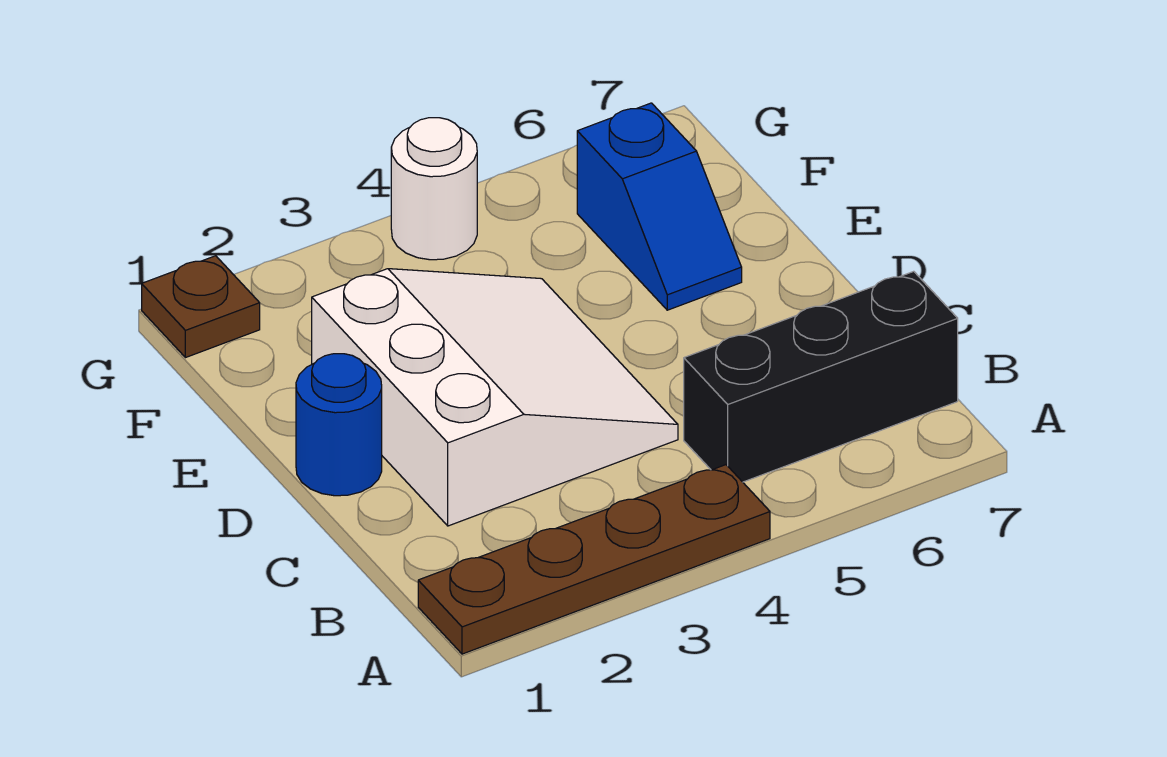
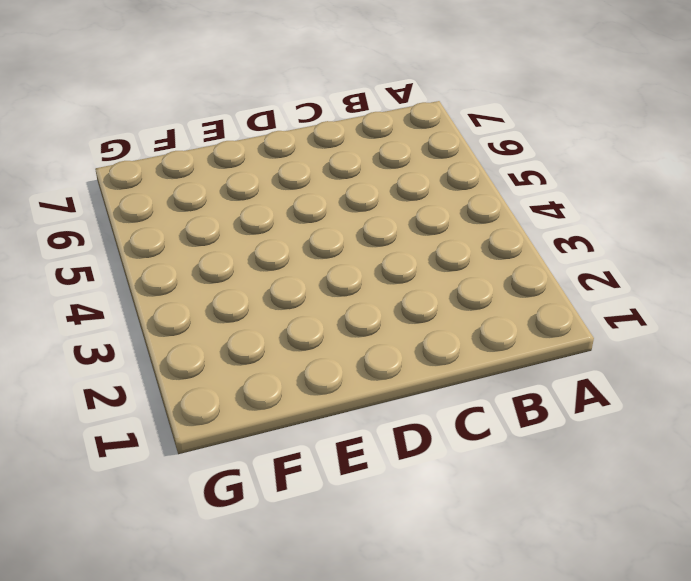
none -> brown 1x4 plate [418,465,770,654]
none -> black 1x3 brick [684,271,958,482]

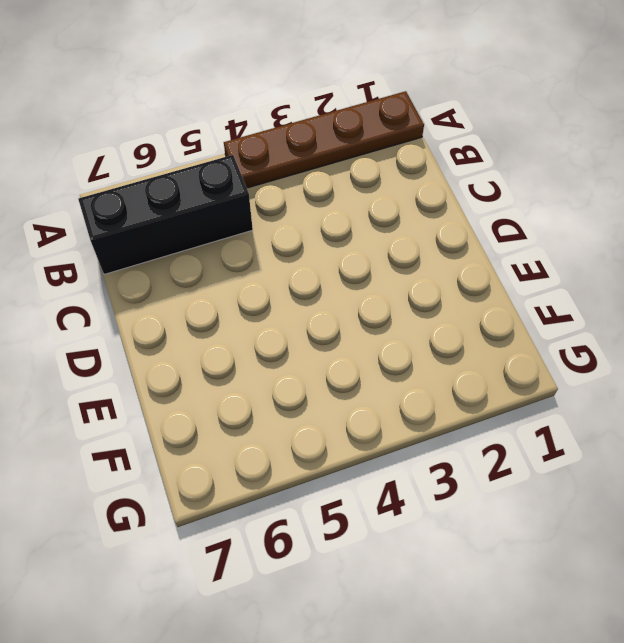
none -> white 3x3 slope [312,269,678,526]
none -> blue 1x1 round brick [296,354,382,496]

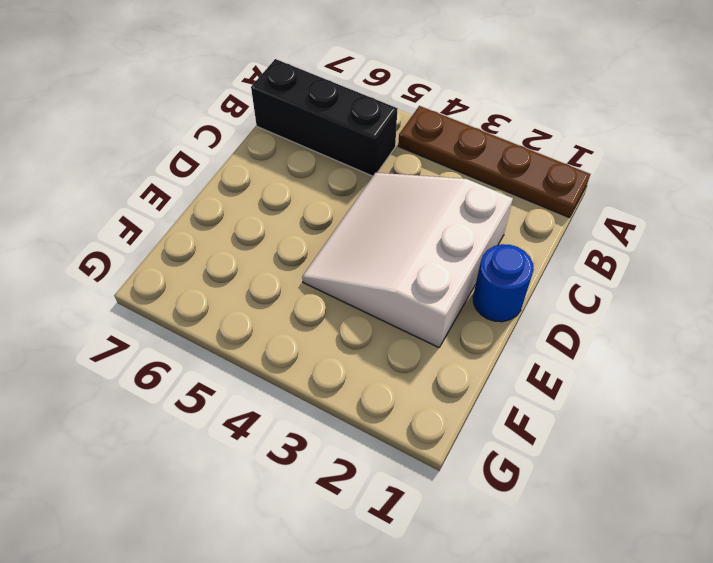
none -> blue 1x2 slope [577,103,742,310]
none -> brown 1x1 plate [142,256,260,358]

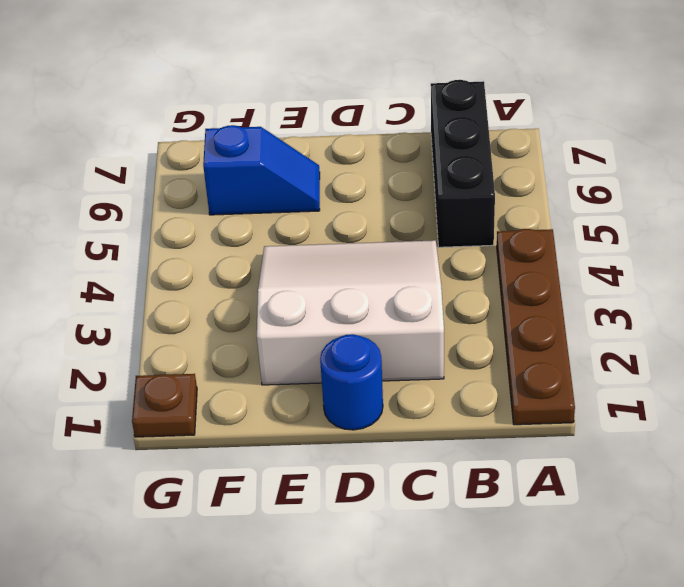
none -> white 1x1 round brick [391,118,477,260]

